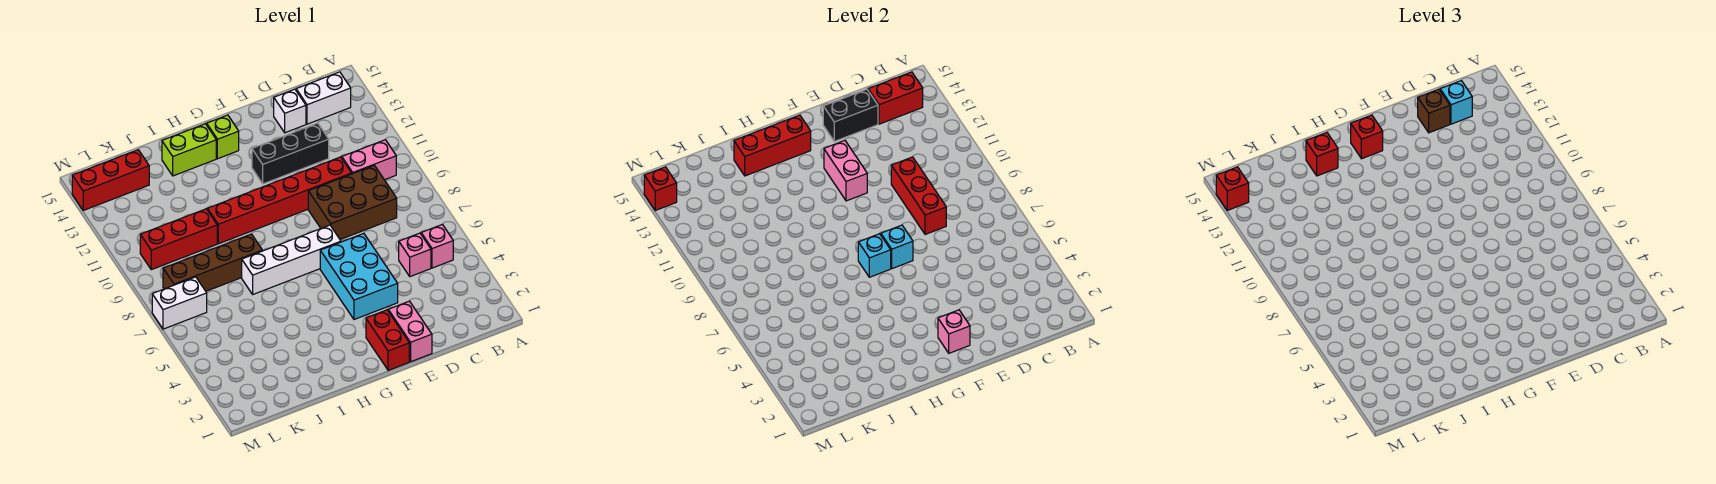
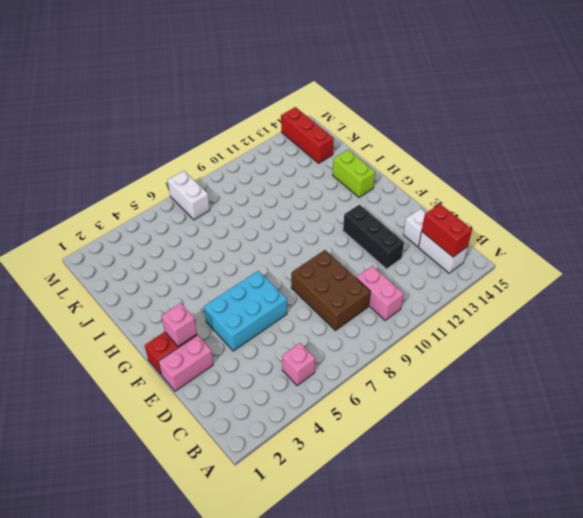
none -> pink 1x1 brick [399,233,431,277]
none -> red 1x6 brick [207,157,352,244]
none -> white 1x4 brick [242,225,341,294]
none -> lime 1x1 brick [207,115,239,159]

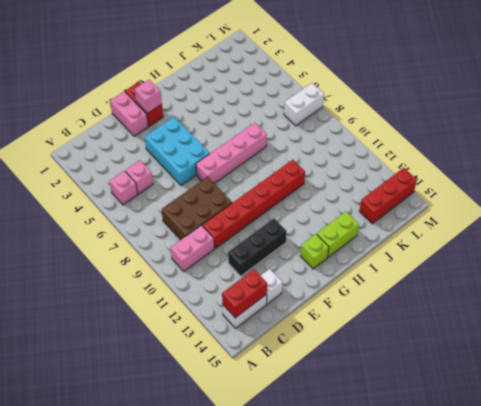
pink 1x4 brick [196,123,267,183] -> white 1x4 brick [242,225,341,294]
none -> brown 1x4 brick [163,234,262,291]
none -> red 1x3 brick [140,209,217,270]
none -> red 1x3 brick [891,157,946,234]
none -> black 1x2 brick [823,89,878,141]

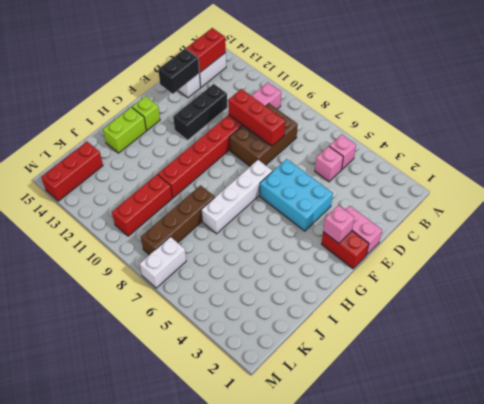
none -> cyan 1x1 brick [881,225,913,269]
none -> pink 1x2 brick [824,140,867,201]
none -> cyan 1x1 brick [858,234,891,277]
none -> red 1x3 brick [734,115,811,176]

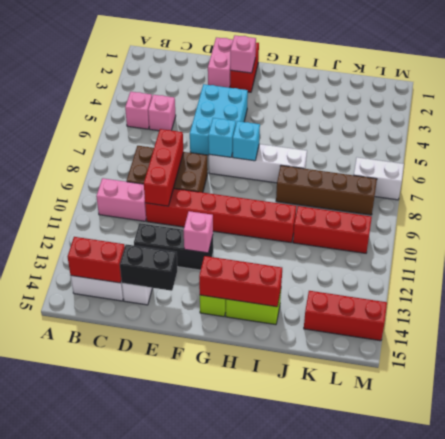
pink 1x1 brick [184,211,213,253] -> pink 1x2 brick [824,140,867,201]
none -> red 1x1 brick [644,167,677,210]
none -> cyan 1x1 brick [1440,81,1472,124]
none -> brown 1x1 brick [1418,89,1450,133]
none -> red 1x1 brick [1351,115,1383,159]

